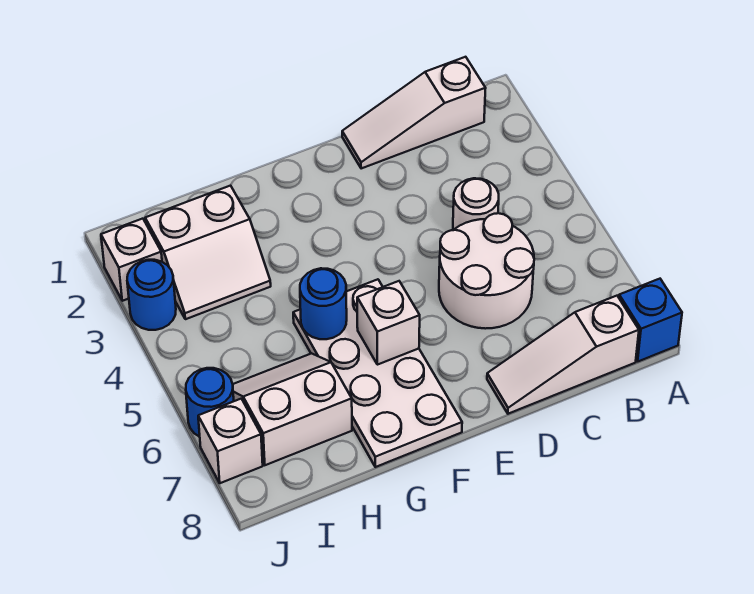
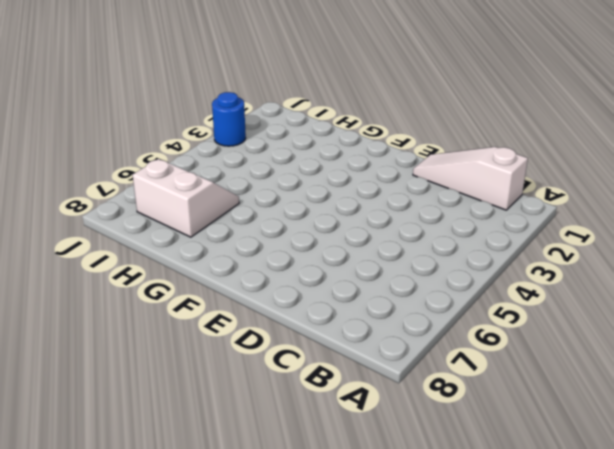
none -> blue 1x1 brick [619,279,682,361]
none -> white 1x3 slope [487,296,639,414]
none -> white 1x1 round brick [453,178,499,230]

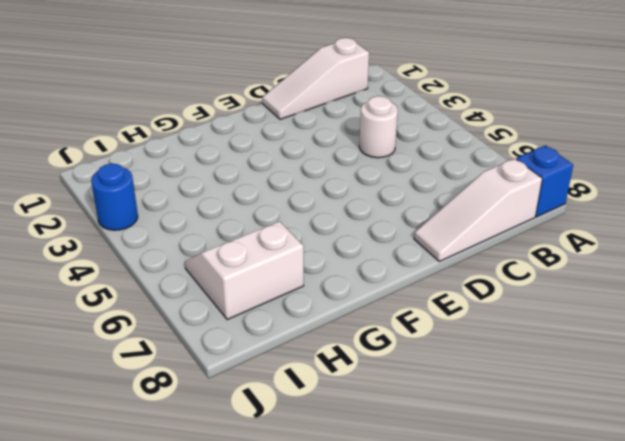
none -> white 2x2 round brick [439,213,534,329]
none -> white 2x4 plate [293,279,462,467]
none -> white 2x2 slope [145,186,271,319]

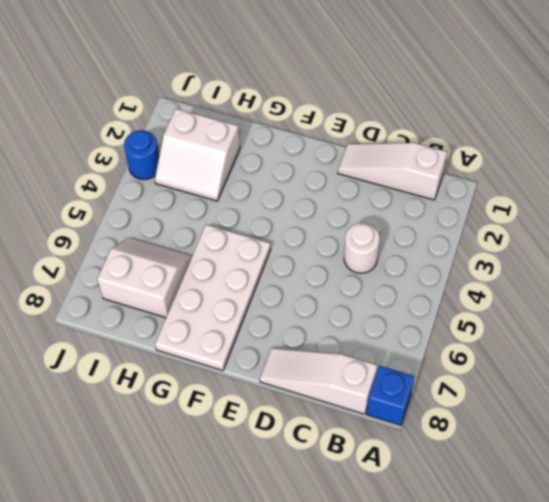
none -> white 2x2 round brick [439,213,534,329]
none -> white 1x1 brick [101,219,162,301]
none -> blue 1x1 round brick [186,368,234,437]

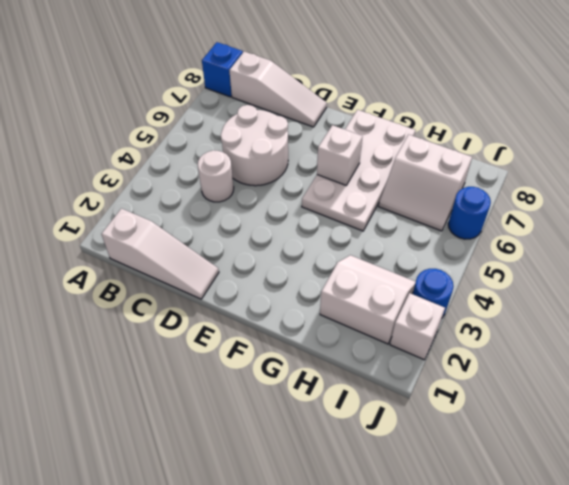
none -> white 1x1 brick [198,399,263,483]
none -> blue 1x1 round brick [300,268,347,339]

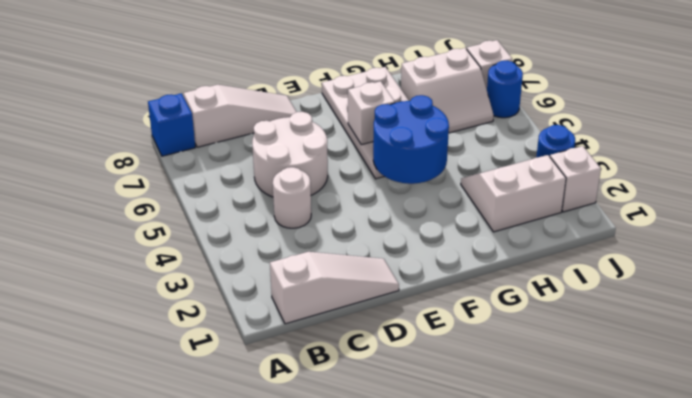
blue 2x2 round brick [373,95,449,184] -> blue 1x1 round brick [300,268,347,339]

